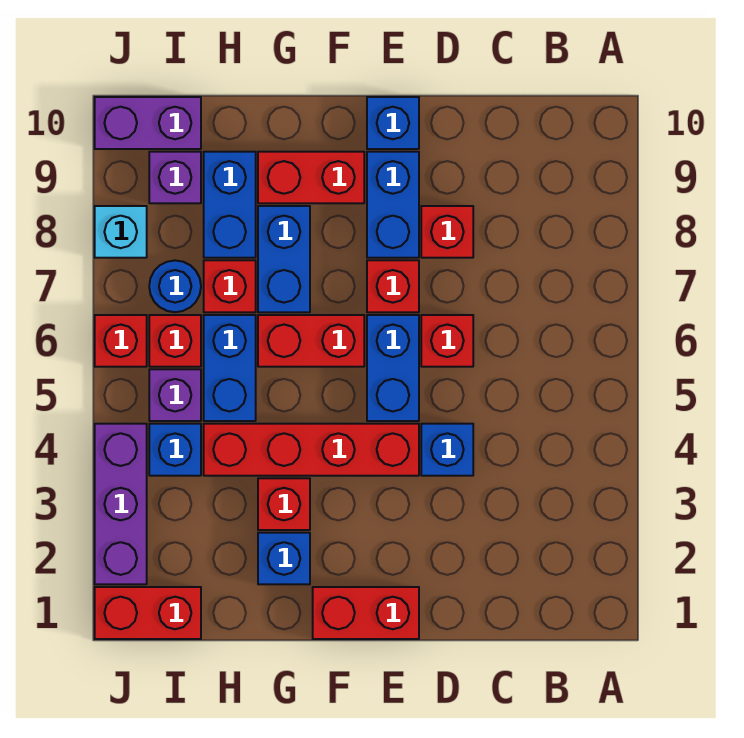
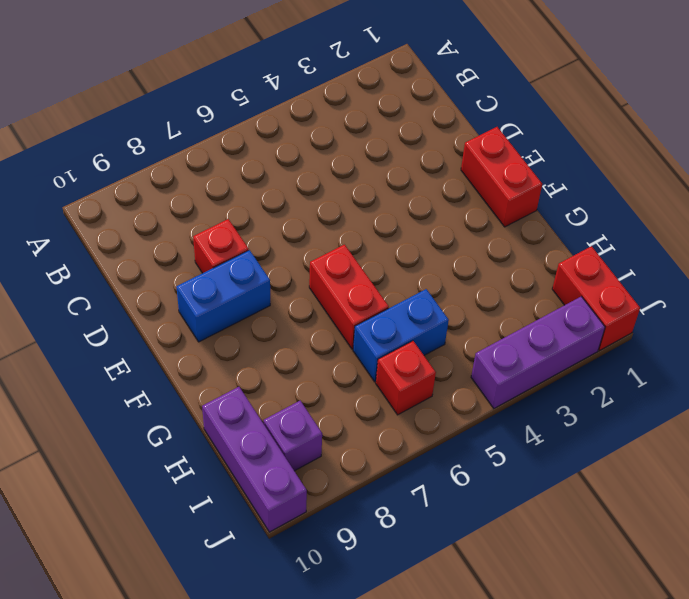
purple 1x3 brick [202,387,307,532] -> purple 1x2 brick [95,97,201,149]
none -> blue 1x1 brick [421,424,473,476]
none -> red 1x1 brick [421,315,473,367]
none -> red 1x4 brick [204,424,419,476]

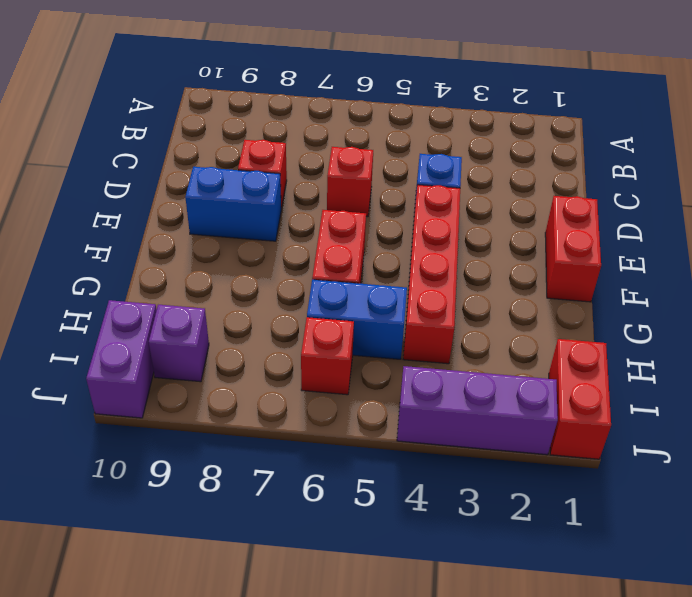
none -> blue 1x2 brick [367,315,419,421]
none -> red 1x1 brick [367,260,419,312]
none -> blue 1x1 brick [367,97,419,149]

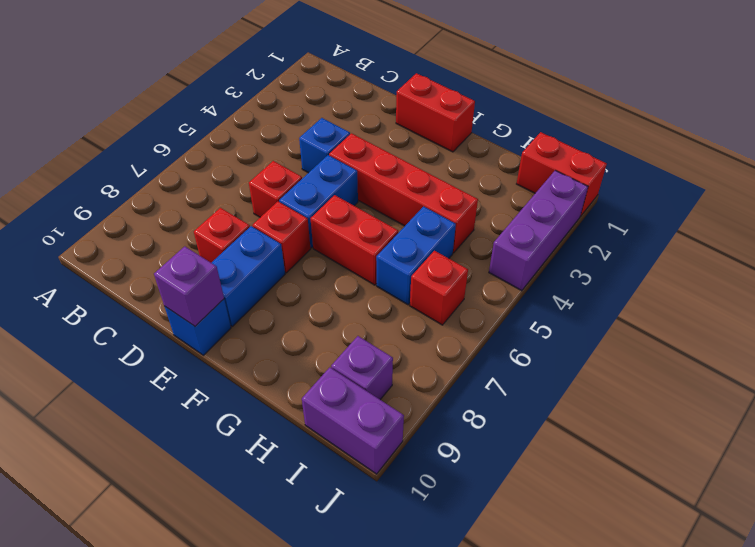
purple 1x1 brick [154,246,224,326] -> purple 1x1 brick moved to [149,369,201,421]
none -> red 1x2 brick [258,152,364,203]
none -> blue 1x1 brick [258,533,310,584]
none -> red 1x1 brick [258,478,310,530]

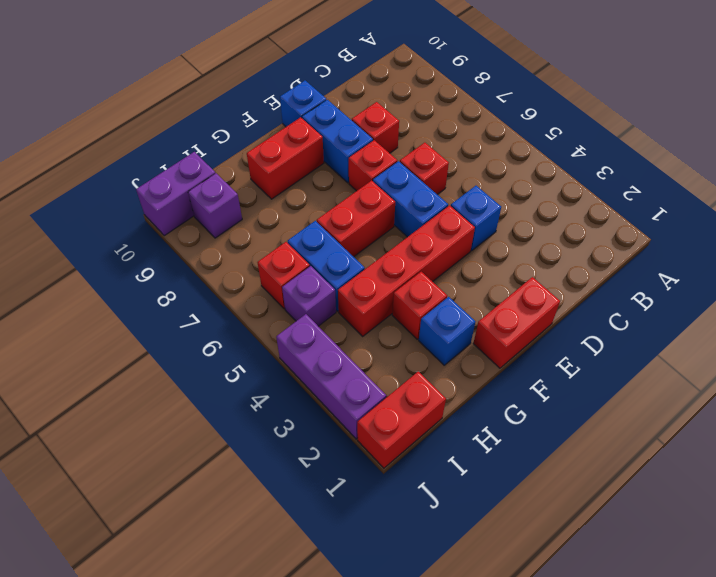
none -> blue 1x2 brick [258,206,310,312]
none -> red 1x1 brick [204,260,256,312]
none -> blue 1x2 brick [204,152,256,258]

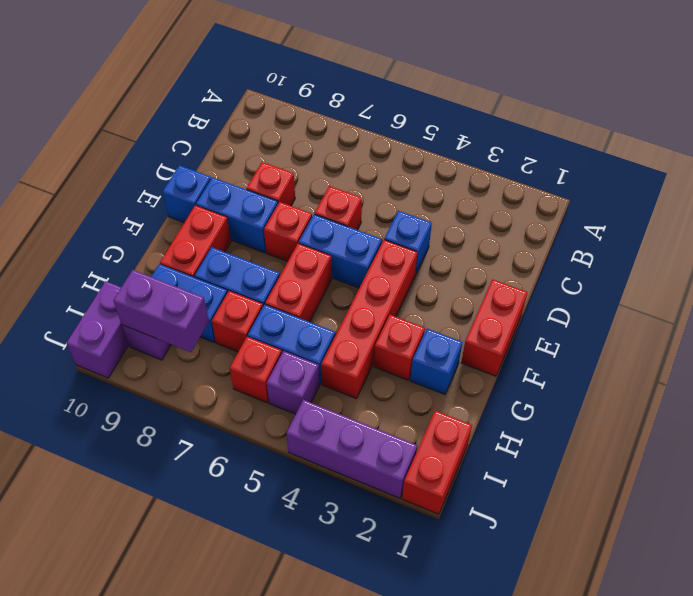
purple 1x2 brick [113,270,209,352] -> none
none -> blue 1x1 brick [149,424,201,476]
none -> blue 1x1 round brick [149,260,201,312]
none -> red 1x1 brick [95,315,147,367]

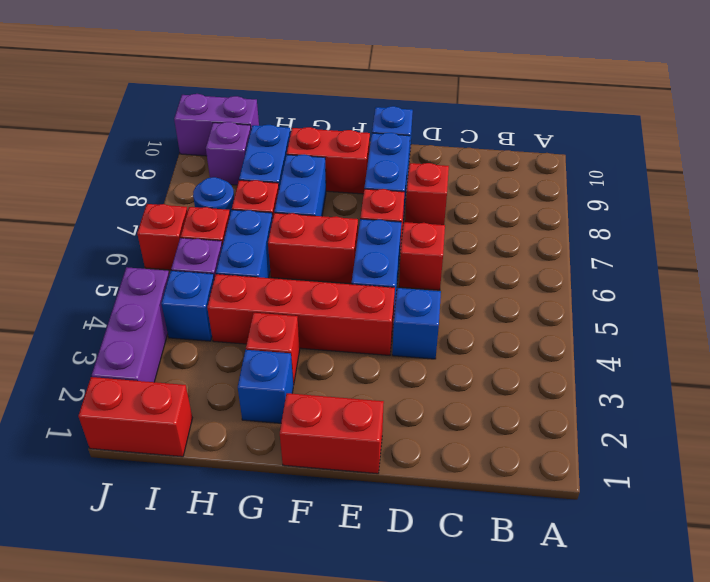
none -> cyan 1x1 brick [95,206,147,258]

